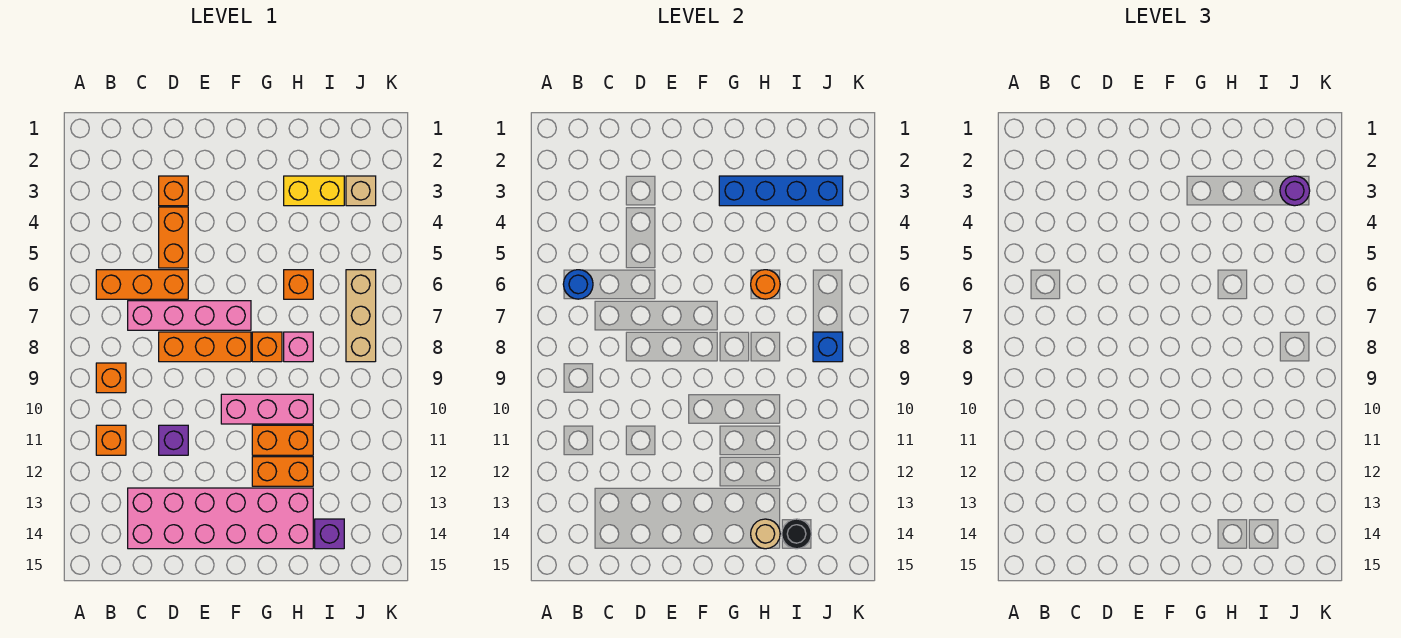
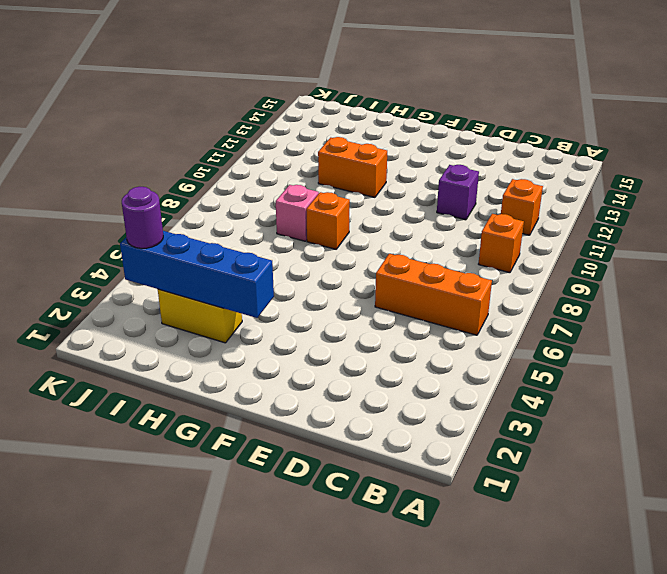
none -> pink 1x4 brick [128,301,251,330]
none -> pink 2x6 brick [128,488,313,549]
none -> orange 1x1 brick [159,176,188,206]

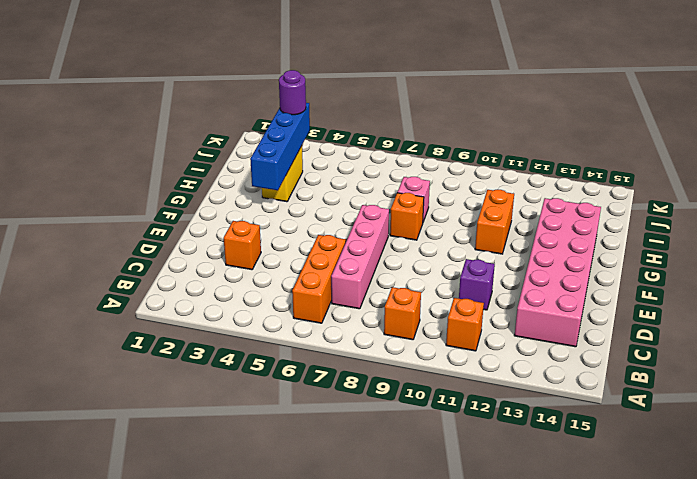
none -> orange 1x2 brick [159,207,188,268]
none -> orange 1x3 brick [159,332,251,362]
none -> pink 1x3 brick [221,394,313,424]

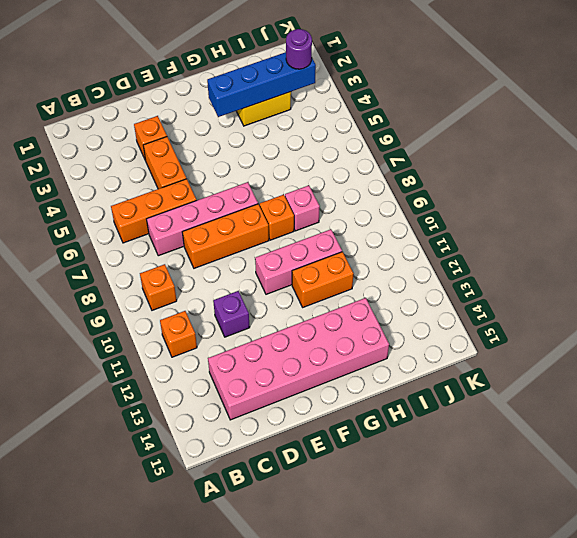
none -> orange 1x2 brick [252,457,313,486]
none -> orange 1x1 brick [284,270,313,299]
none -> purple 1x1 brick [315,519,344,549]

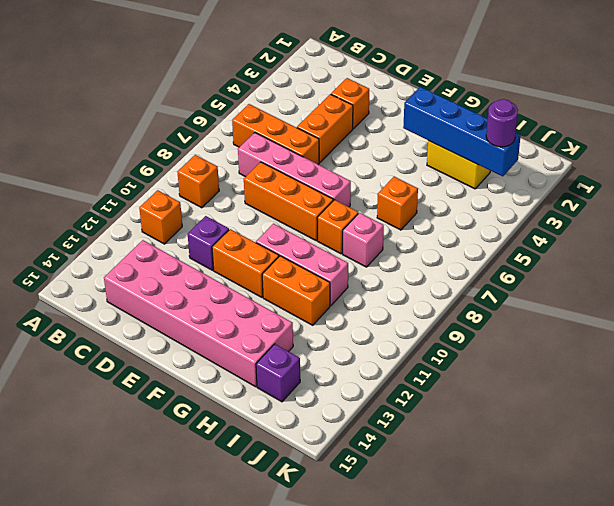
orange 1x2 brick [212,229,279,297] -> orange 1x2 brick moved to [252,457,313,486]
none -> tan 1x1 brick [346,176,376,206]
none -> tan 1x3 brick [346,270,376,362]
none -> blue 1x1 round brick [563,270,593,299]

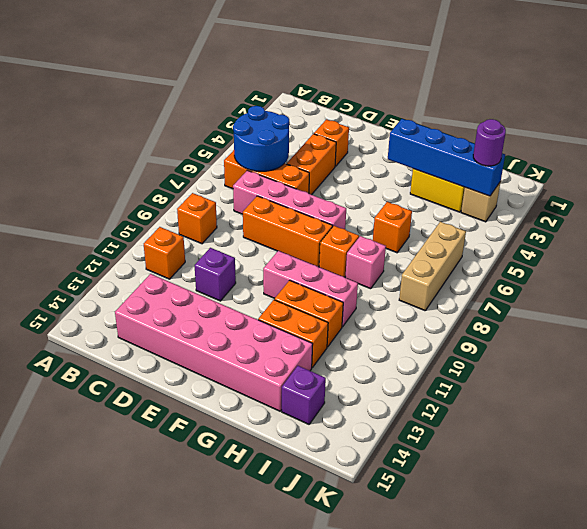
blue 2x2 round brick [233,106,289,171] -> blue 1x1 round brick [563,270,593,299]
none -> orange 1x1 round brick [751,270,780,299]
none -> tan 1x1 round brick [751,519,780,549]
none -> black 1x1 round brick [782,519,811,549]

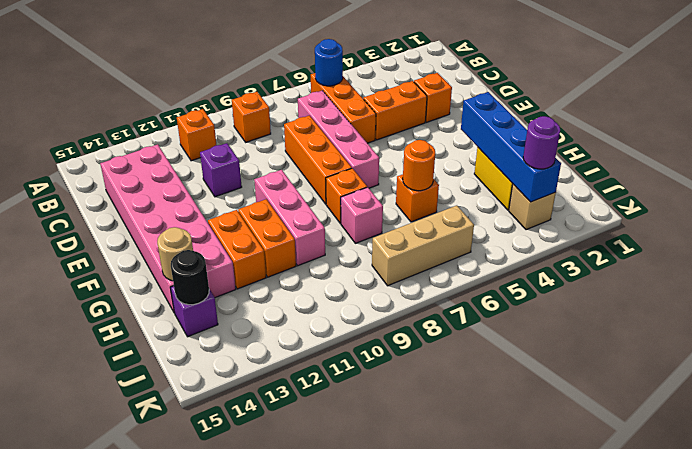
none -> blue 1x1 brick [813,332,843,362]

